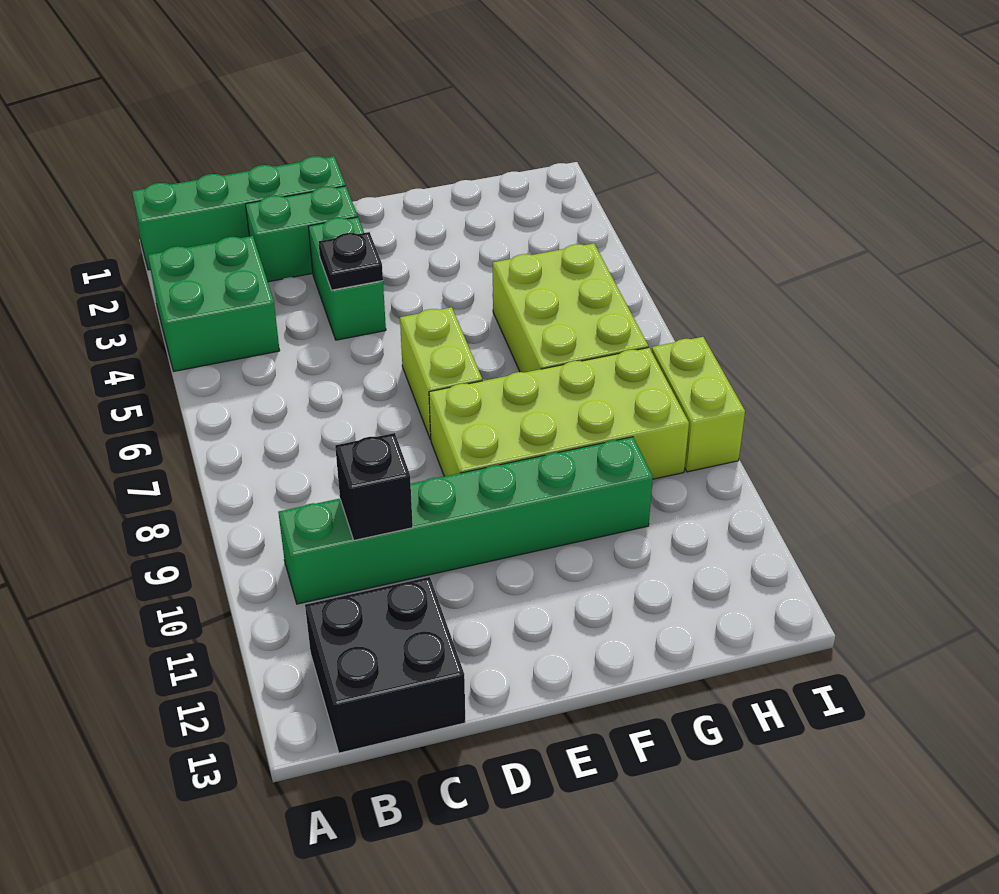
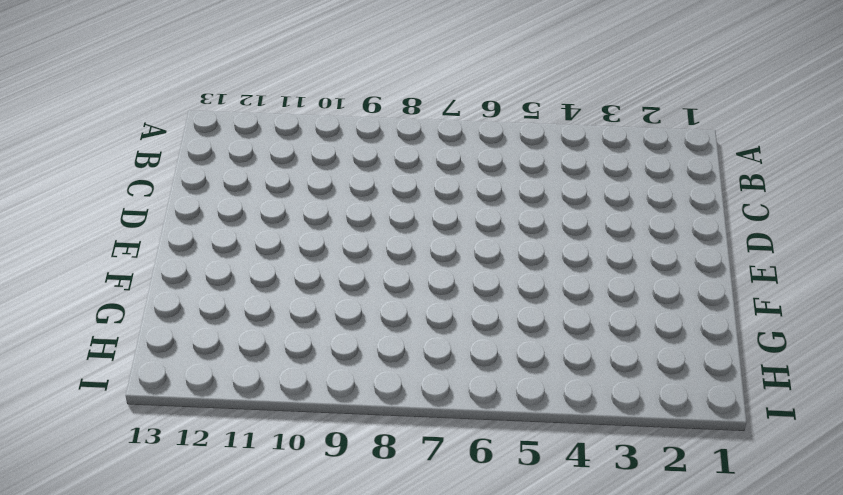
none -> green 1x4 brick [132,156,346,270]
none -> green 2x2 brick [148,236,280,371]
none -> green 1x6 brick [278,437,653,604]

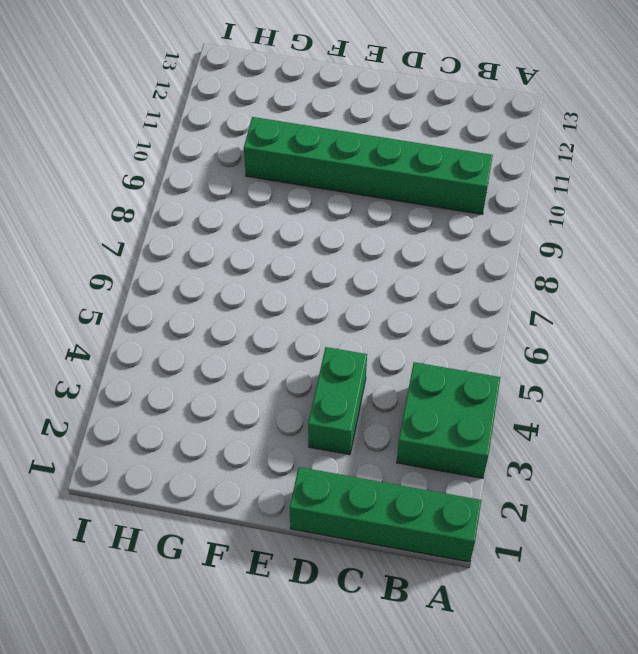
none -> black 2x2 brick [305,577,465,753]
none -> green 1x2 brick [246,186,358,282]
none -> lime 1x2 brick [400,307,482,440]

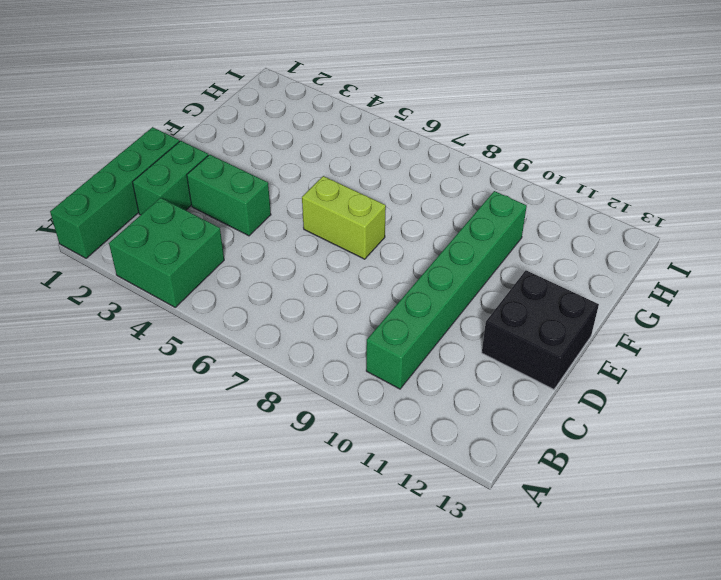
black 2x2 brick [482,270,599,389] -> black 2x2 brick moved to [305,577,465,753]
none -> lime 2x4 brick [429,348,689,479]
none -> lime 2x3 brick [493,243,648,372]
none -> lime 1x2 brick [652,337,745,472]

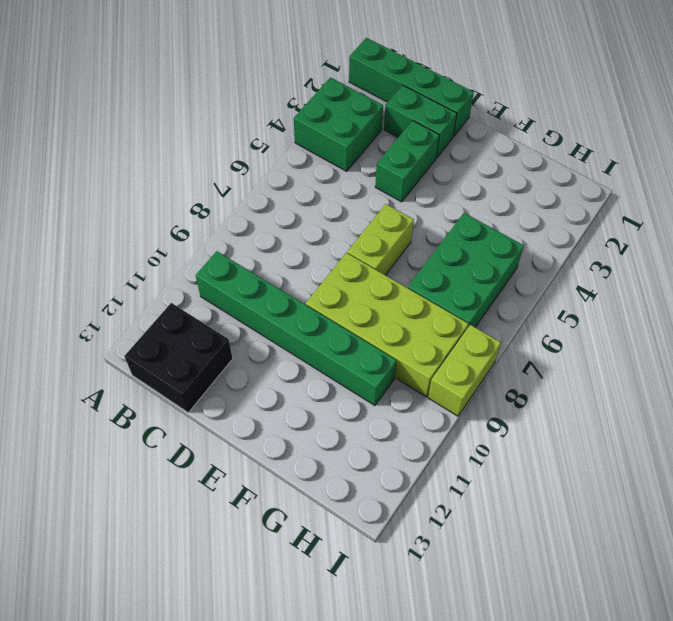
green 2x3 brick [408,213,524,327] -> lime 2x3 brick [493,243,648,372]
none -> black 1x1 brick [335,433,413,540]
none -> black 1x1 plate [319,232,383,290]

